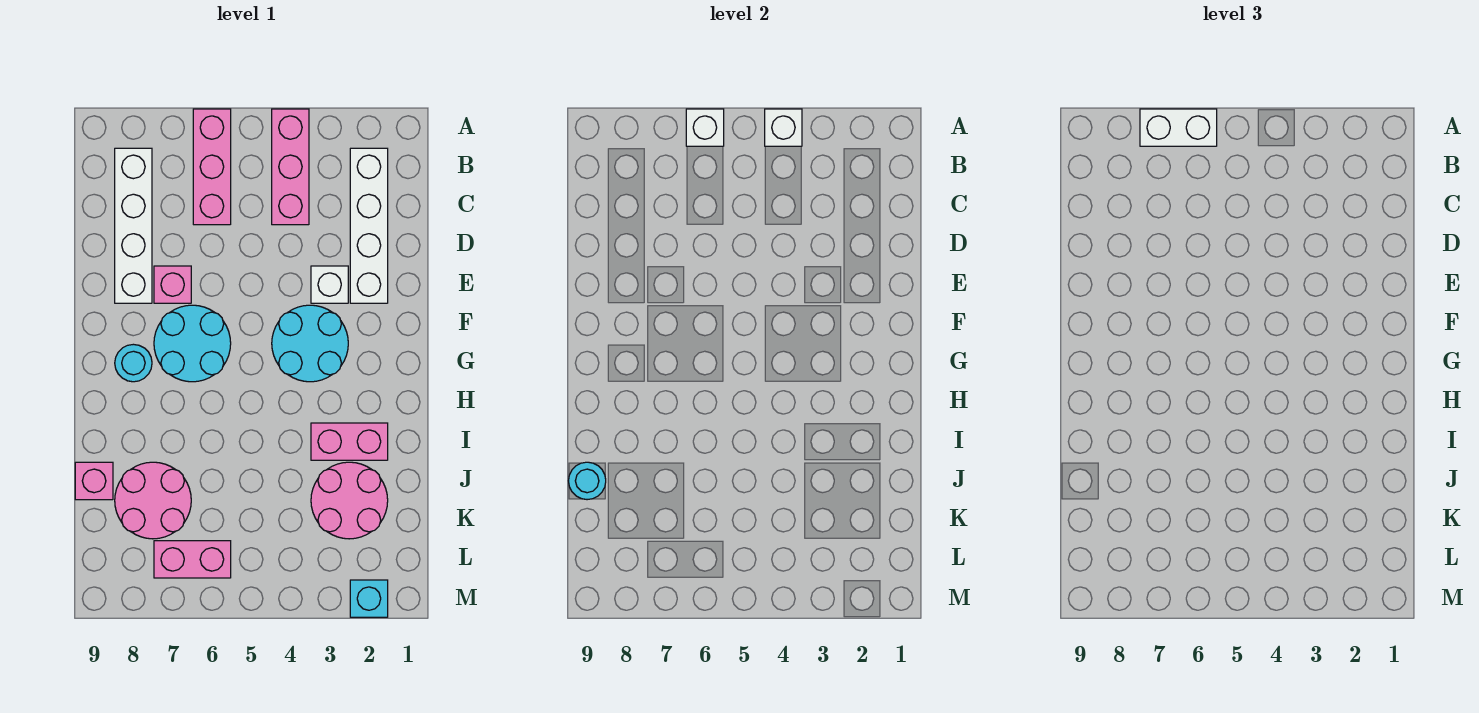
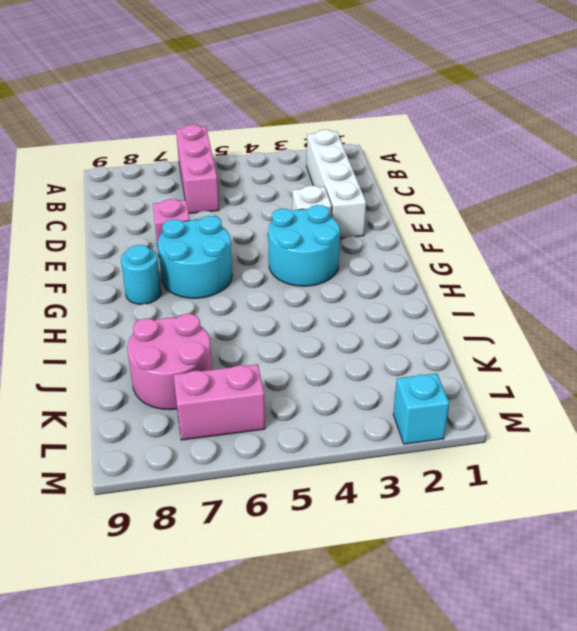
none -> pink 1x3 brick [272,109,309,225]
none -> white 1x4 brick [115,148,152,303]
none -> pink 1x2 brick [311,423,388,460]

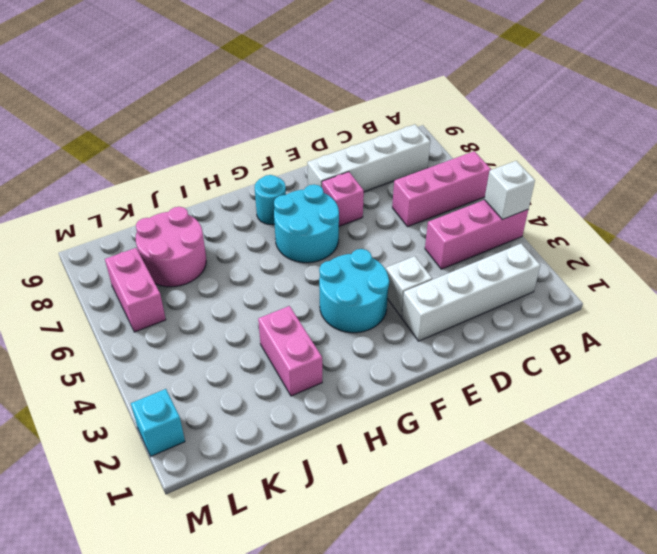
none -> pink 2x2 round brick [311,462,388,539]
none -> pink 1x1 brick [75,462,113,500]
none -> white 1x1 brick [686,109,724,146]

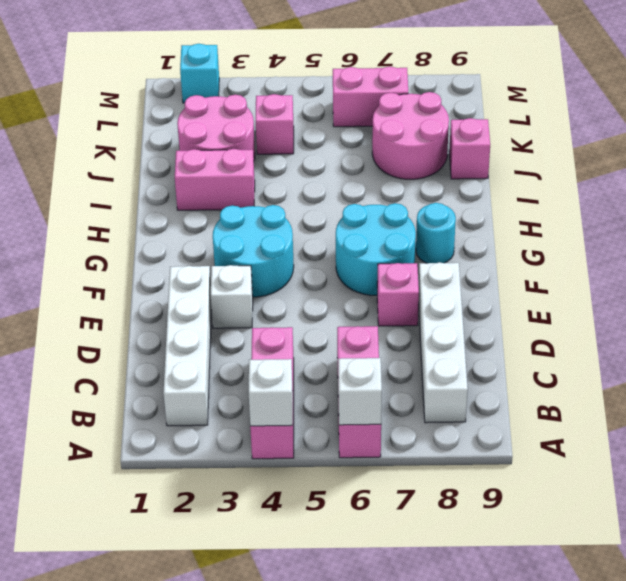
pink 1x1 brick [256,94,294,154] -> none
none -> cyan 1x1 round brick [569,462,606,500]
none -> white 1x2 brick [1140,109,1217,146]

